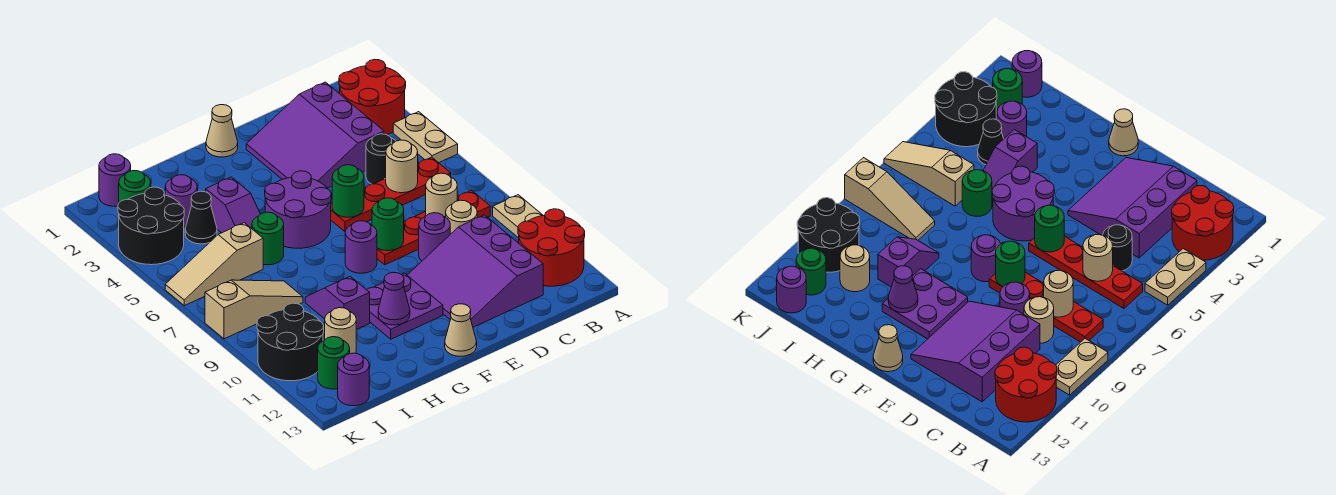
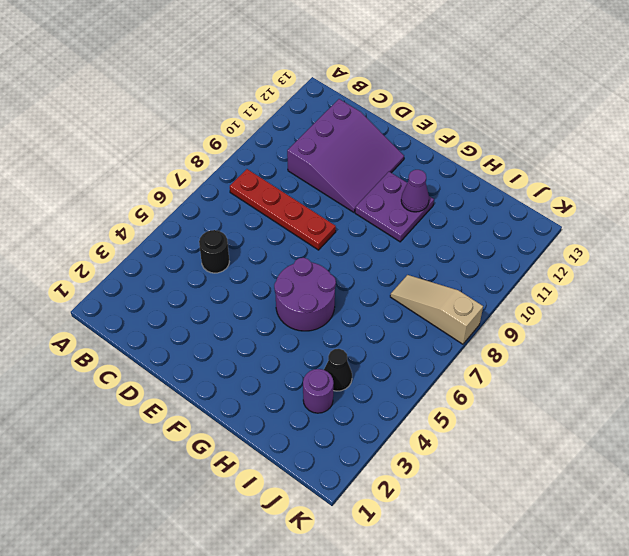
none -> red 2x2 round brick [339,59,406,135]
none -> tan 1x2 plate [393,112,458,163]
none -> tan 1x2 plate [493,195,543,238]
none -> red 2x2 round brick [518,209,585,286]

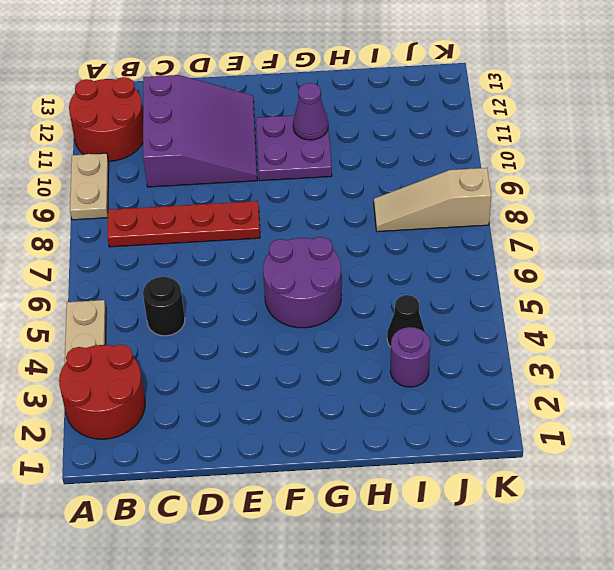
none -> red 1x4 plate [331,157,451,232]
none -> purple 3x3 slope [246,82,384,188]
none -> tan 1x1 round brick [446,200,477,234]
none -> purple 1x1 round brick [419,213,450,261]

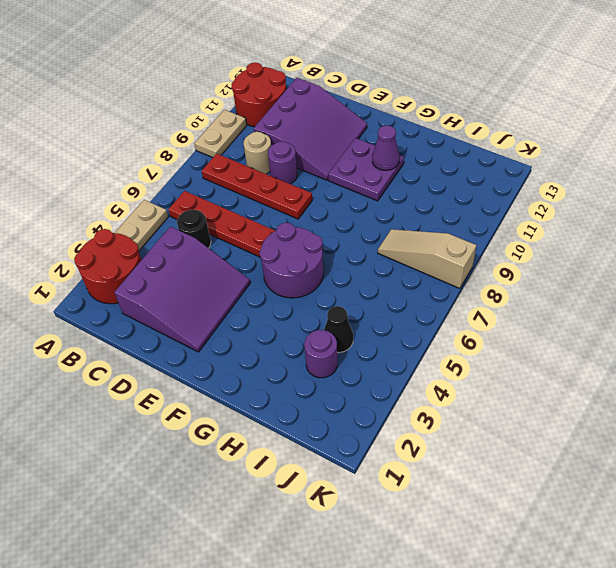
none -> tan 1x1 cone [206,105,238,157]
none -> purple 1x1 round brick [345,221,377,273]
none -> tan 1x1 cone [445,304,477,356]
none -> purple 1x2 slope [206,177,260,233]

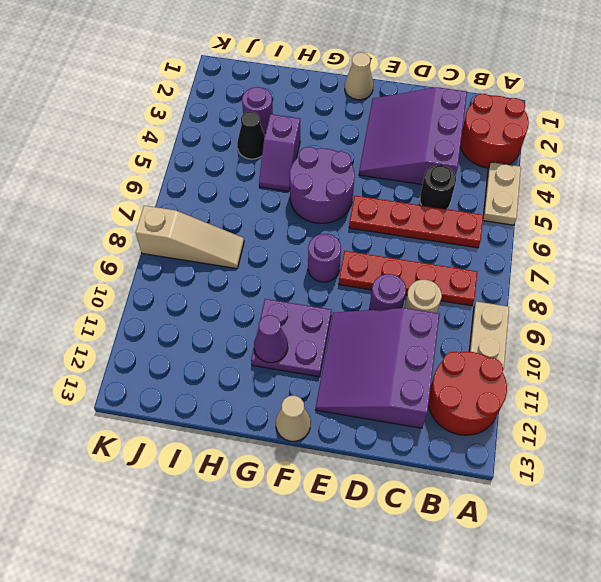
none -> green 1x1 round brick [252,212,284,265]
none -> purple 1x2 slope [305,276,370,330]
none -> tan 1x3 slope [165,223,263,306]
none -> tan 1x1 round brick [325,308,356,354]

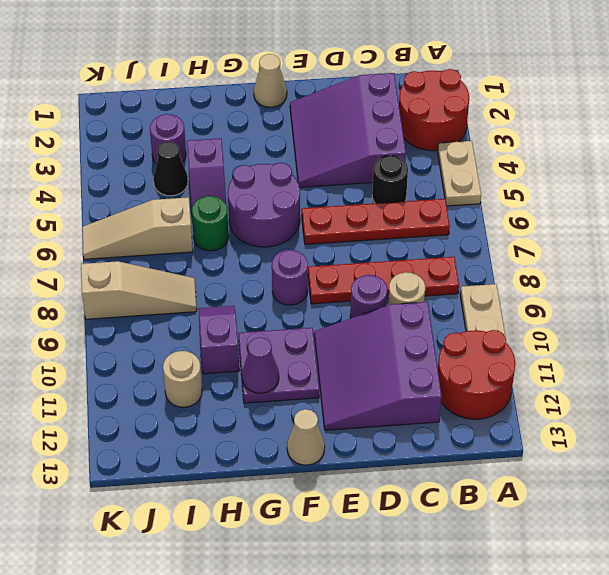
none -> purple 1x1 round brick [99,154,131,206]
none -> green 1x1 round brick [119,171,151,202]
none -> black 2x2 round brick [118,187,184,265]
none -> black 2x2 round brick [257,303,324,381]

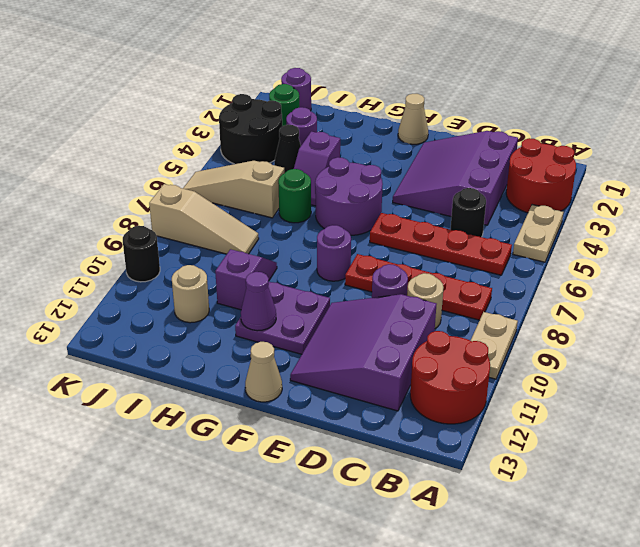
black 1x1 round brick [123,226,160,282] -> black 2x2 round brick [257,303,324,381]
none -> green 1x1 round brick [318,337,350,389]
none -> purple 1x1 round brick [338,353,369,406]
none -> tan 1x1 round brick [386,140,418,193]
none -> tan 1x1 round brick [426,173,457,217]

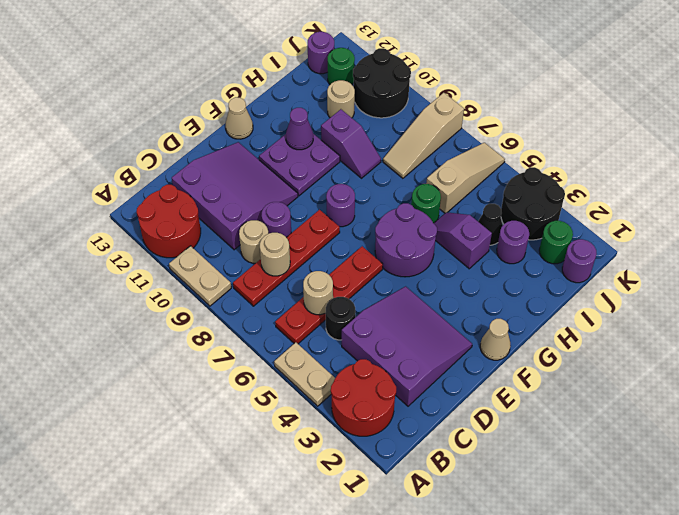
none -> green 1x1 round brick [332,165,364,217]
none -> green 1x1 round brick [372,198,404,251]

